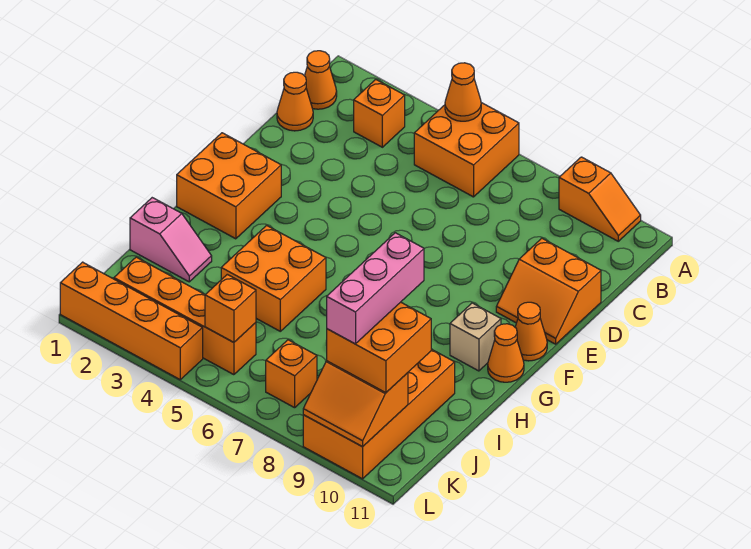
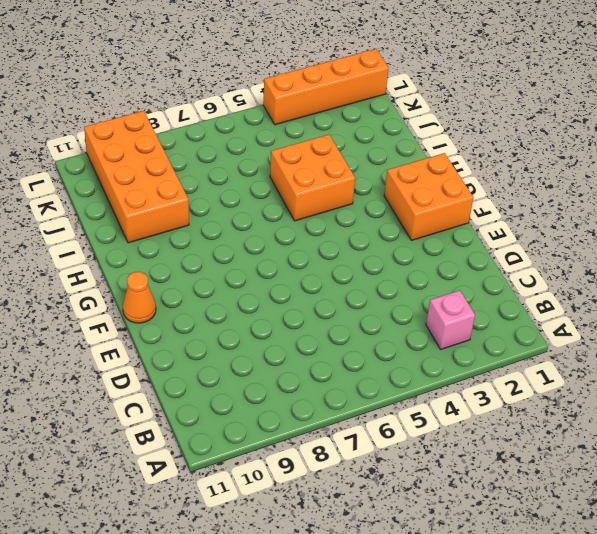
pink 1x1 brick [426,290,475,349] -> orange 1x1 brick [354,79,405,147]
none -> orange 2x2 brick [414,103,519,197]
none -> orange 1x2 slope [559,157,641,241]
none -> orange 1x1 cone [305,51,337,109]

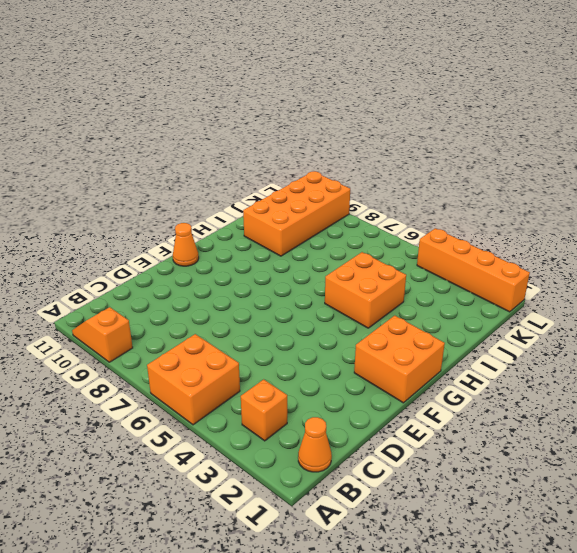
none -> orange 1x1 cone [277,72,313,131]
none -> orange 2x2 slope [496,238,601,344]
none -> tan 1x1 brick [450,303,501,371]

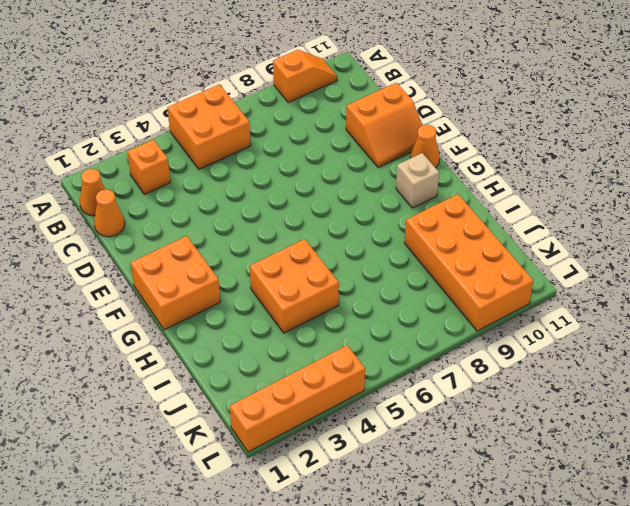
none -> orange 1x1 cone [488,324,524,382]
none -> pink 1x2 slope [130,198,212,282]
none -> orange 1x4 brick [114,257,256,375]

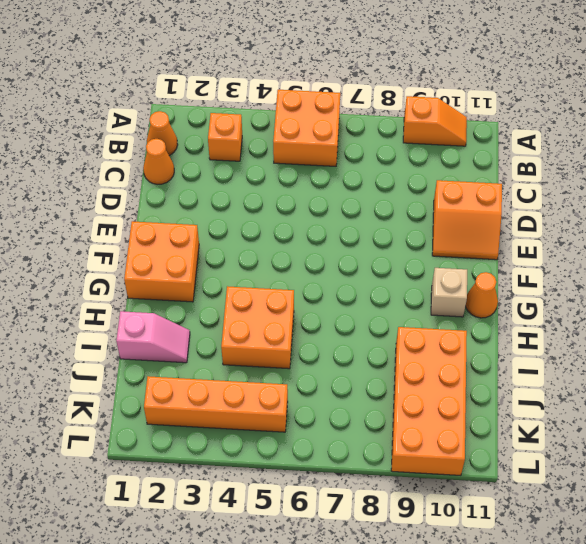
none -> orange 1x1 cone [515,302,547,361]
none -> orange 1x1 brick [266,340,317,408]
none -> orange 1x4 brick [60,262,203,379]

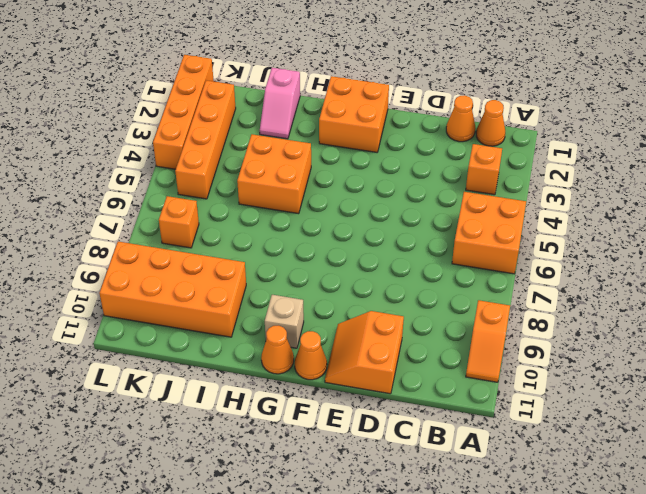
none -> orange 1x1 cone [445,63,481,121]
none -> orange 1x1 brick [205,274,256,342]
none -> orange 2x2 slope [303,361,408,447]

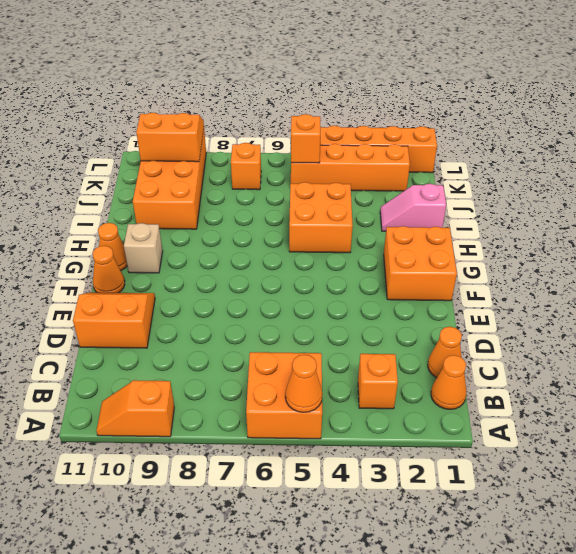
none -> orange 2x2 brick [326,302,431,393]
none -> pink 1x3 brick [327,233,424,344]

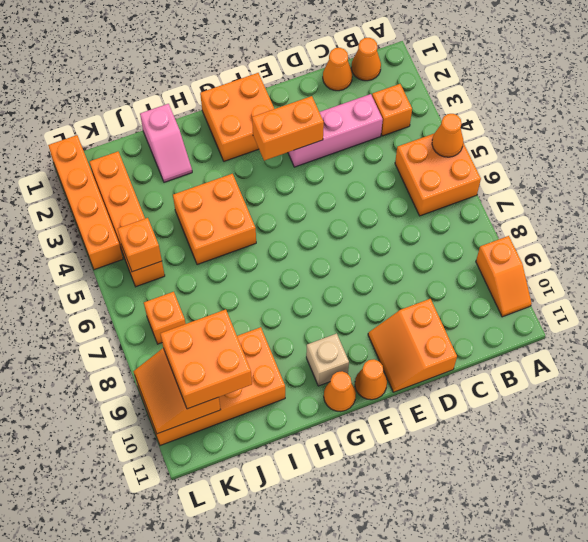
pink 1x3 brick [288,94,383,167] -> pink 1x3 brick moved to [327,233,424,344]
orange 1x2 brick [252,96,324,161] -> none

